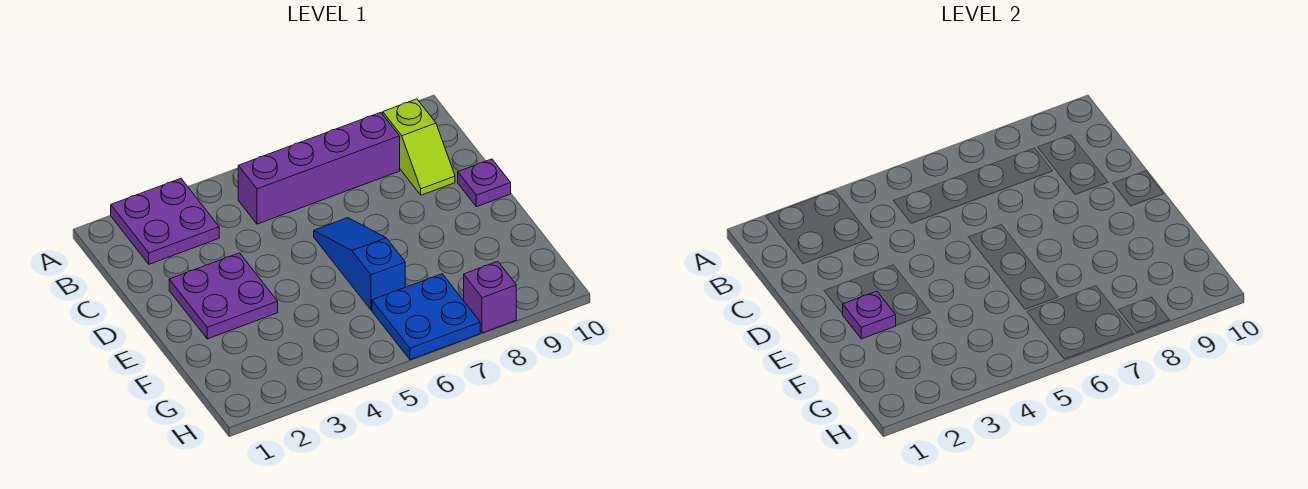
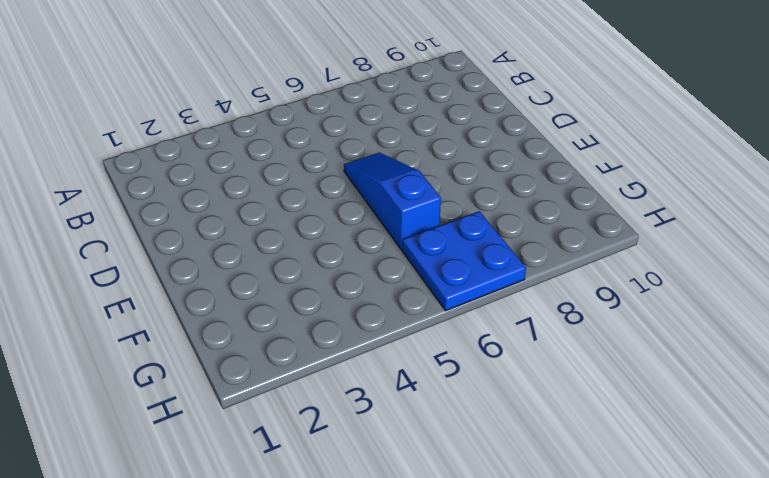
none -> purple 2x2 plate [111,179,219,264]
none -> purple 1x4 brick [238,112,400,224]

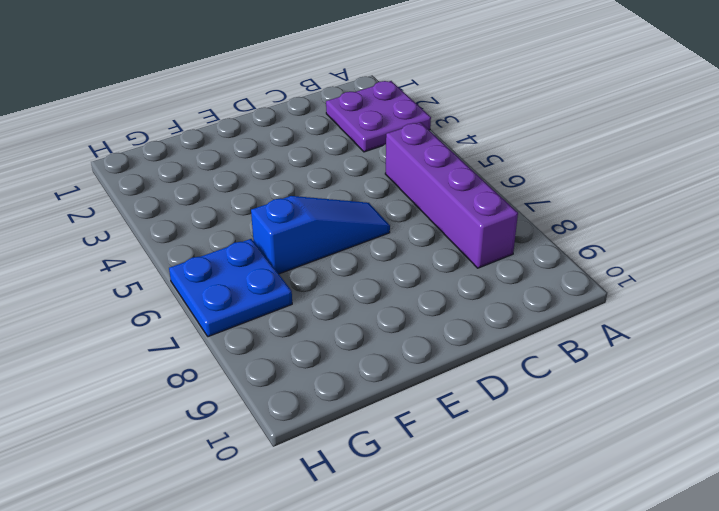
none -> lime 1x2 slope [383,99,455,195]
none -> purple 2x2 plate [169,253,278,339]

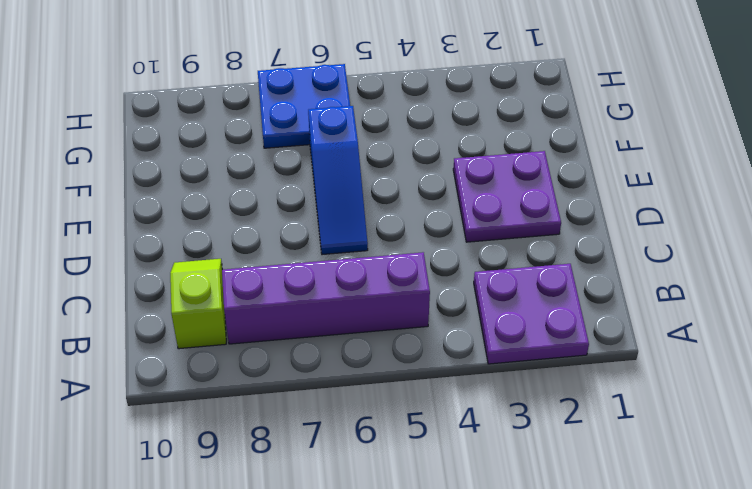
none -> purple 1x1 plate [458,159,511,207]
none -> purple 1x1 brick [464,261,516,333]

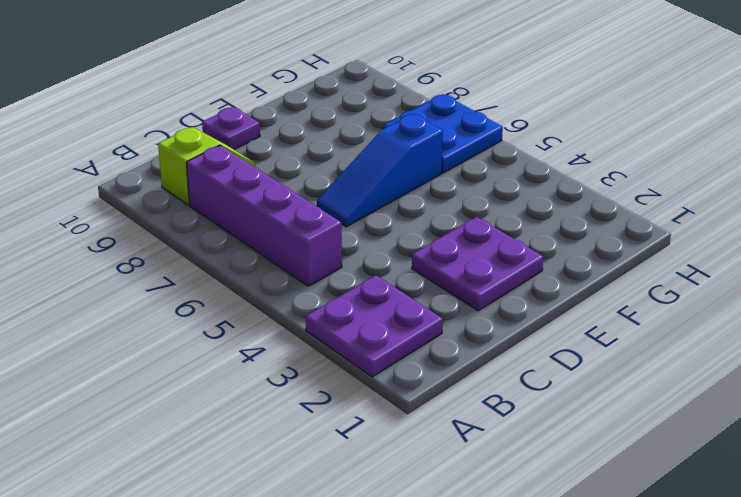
none -> purple 1x1 brick [464,261,516,333]
none -> purple 1x1 plate [843,291,896,339]

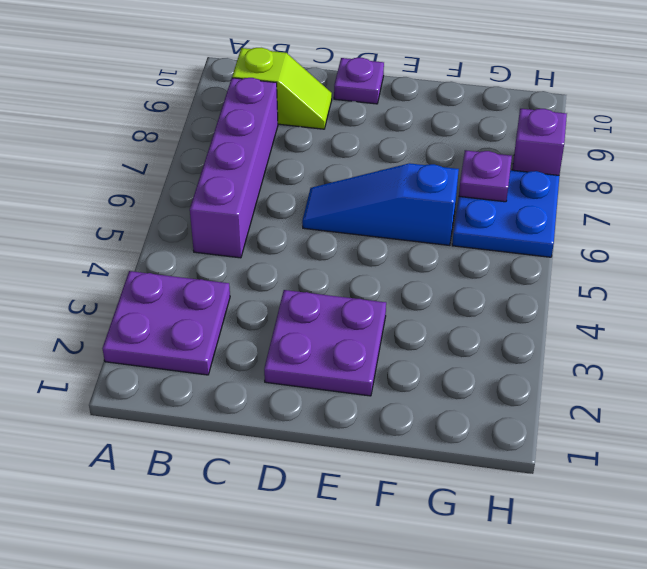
purple 1x1 plate [459,150,512,202] -> purple 1x1 plate moved to [843,291,896,339]

